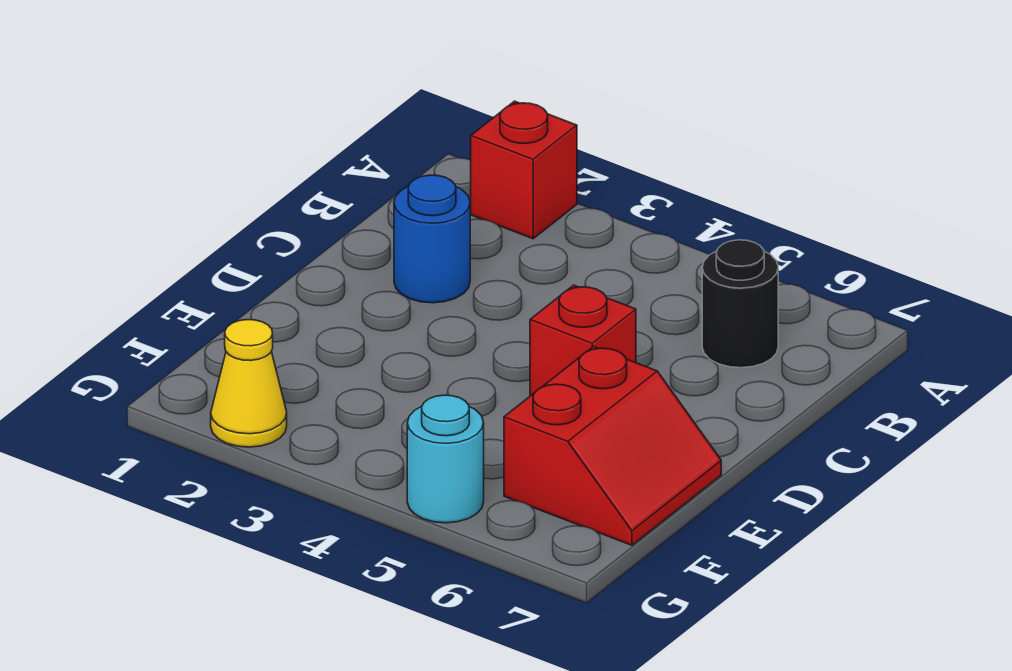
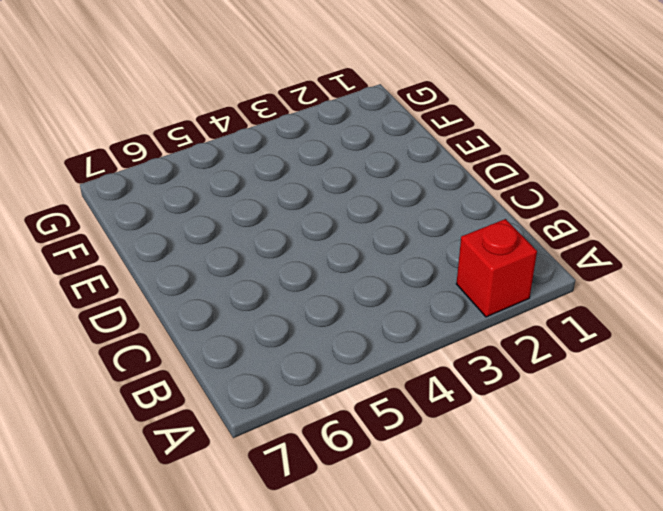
none -> black 1x1 round brick [702,240,778,368]
none -> blue 1x1 round brick [394,175,470,303]

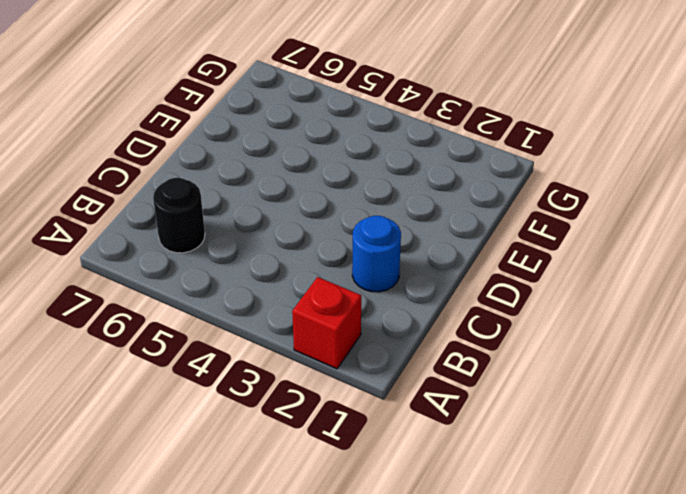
none -> red 1x1 brick [530,285,636,396]
none -> red 2x2 slope [504,347,721,545]

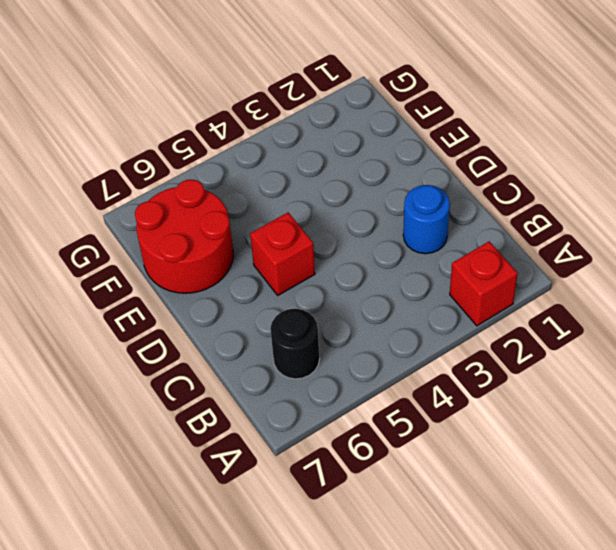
red 2x2 round brick [135,180,233,293] -> red 2x2 slope [504,347,721,545]
none -> yellow 1x1 cone [211,320,287,447]
none -> cyan 1x1 round brick [407,395,484,523]

